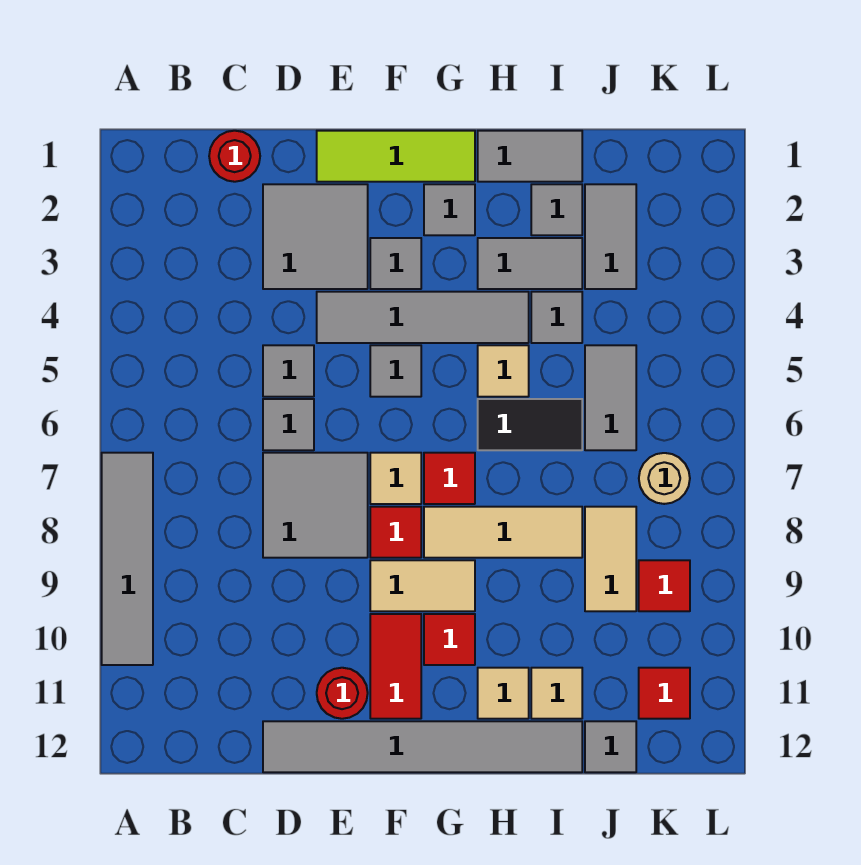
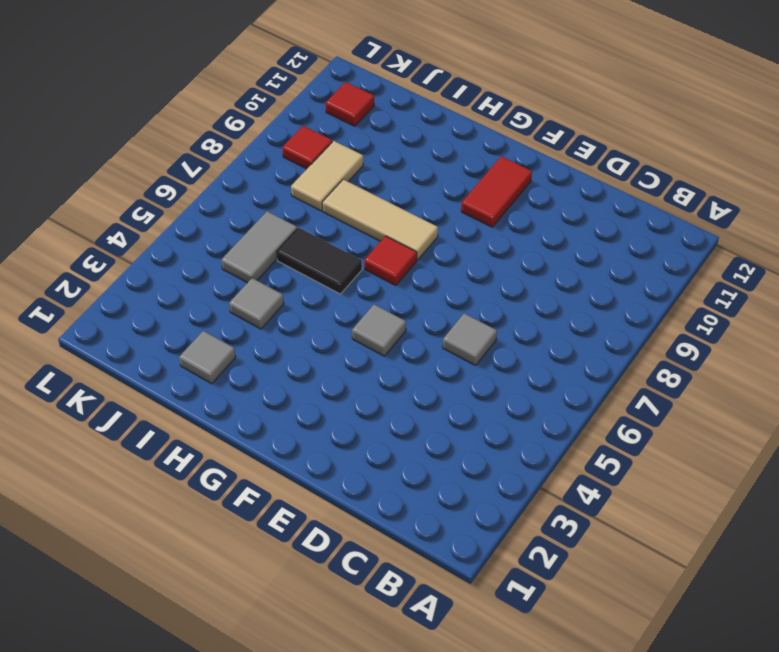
none -> grey 1x4 tile [102,453,153,665]
none -> red 1x1 round brick [209,131,260,182]
none -> grey 2x2 tile [263,184,368,289]
none -> grey 1x1 tile [263,345,314,397]

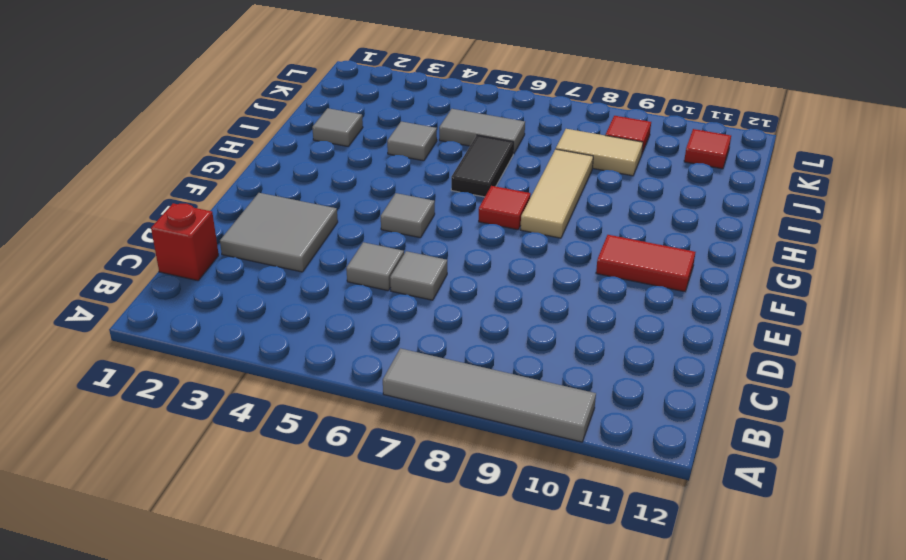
red 1x1 brick [151,203,219,281] -> red 1x1 round brick [209,131,260,182]
none -> grey 2x2 tile [263,453,368,558]
none -> grey 1x6 tile [263,721,582,772]
none -> lime 1x3 tile [317,131,475,182]
none -> grey 1x4 tile [317,292,529,343]

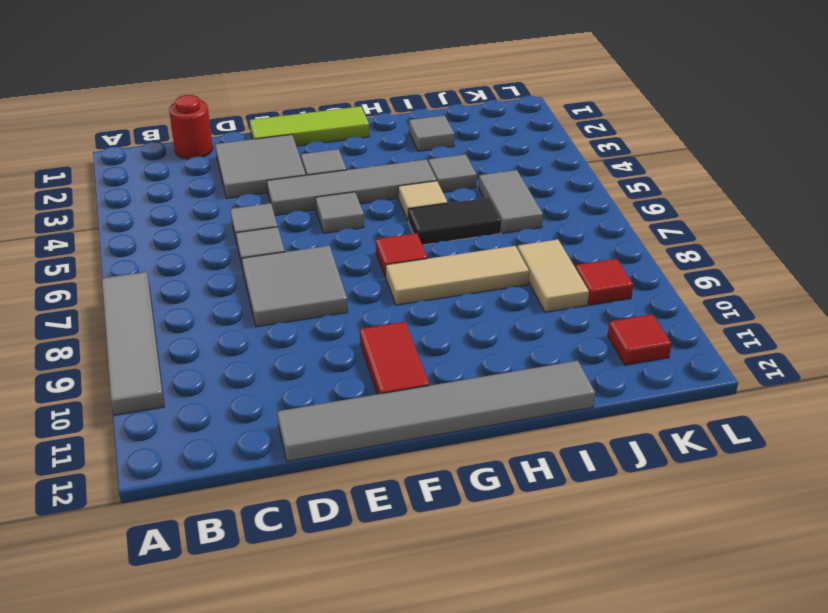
none -> red 1x1 round brick [317,668,368,719]
none -> tan 1x1 tile [370,453,421,504]
none -> red 1x1 tile [370,507,421,558]
none -> tan 1x2 tile [370,560,475,611]

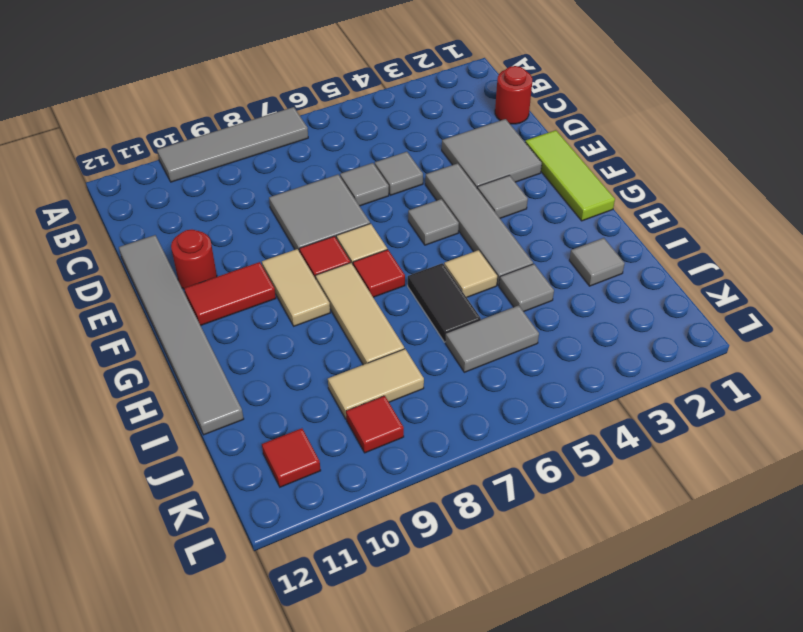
none -> grey 1x1 tile [424,184,475,235]
none -> red 1x1 tile [424,614,475,665]
none -> grey 1x2 tile [478,131,582,182]
none -> grey 1x2 tile [478,238,582,289]

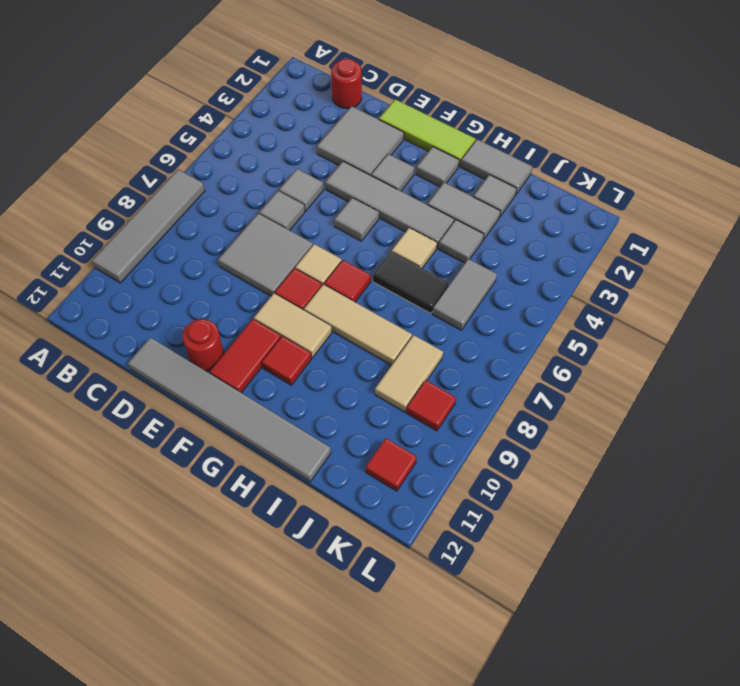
none -> tan 1x1 tile [478,668,529,719]
none -> tan 1x1 tile [531,668,582,719]
none -> grey 1x2 tile [585,184,636,289]
none -> grey 1x1 tile [585,721,636,772]

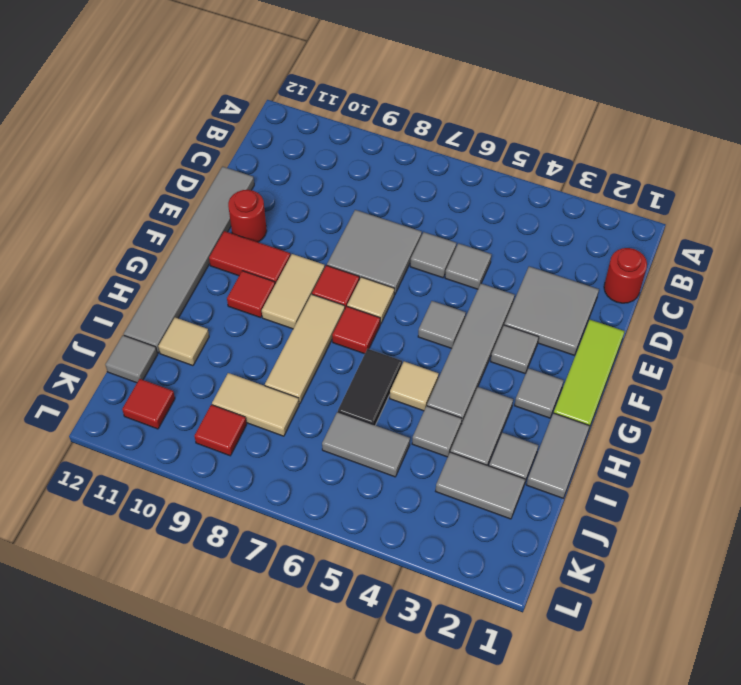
none -> grey 1x4 tile [102,453,153,665]
none -> tan 1x1 tile [478,668,529,719]
none -> tan 1x1 round brick [639,453,690,504]

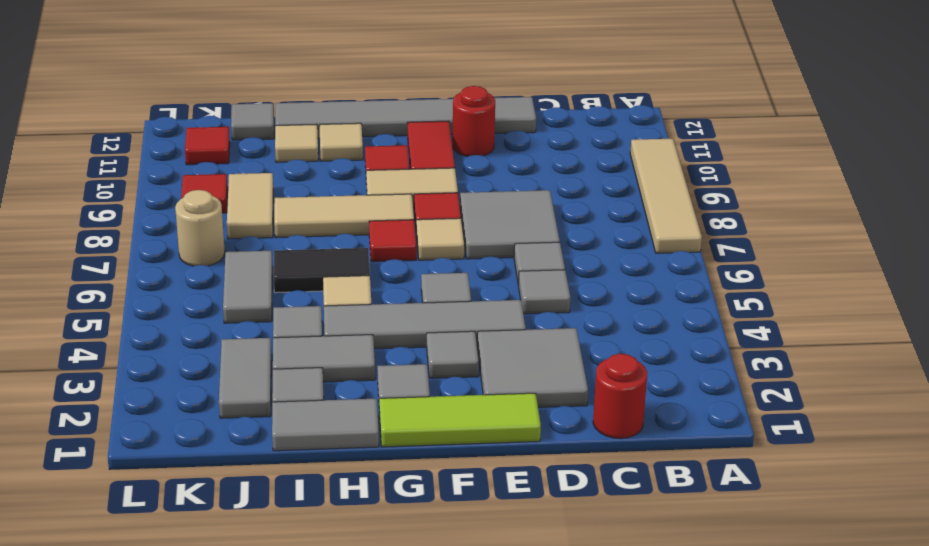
tan 1x4 tile [630,139,702,253] -> grey 1x4 tile [102,453,153,665]

